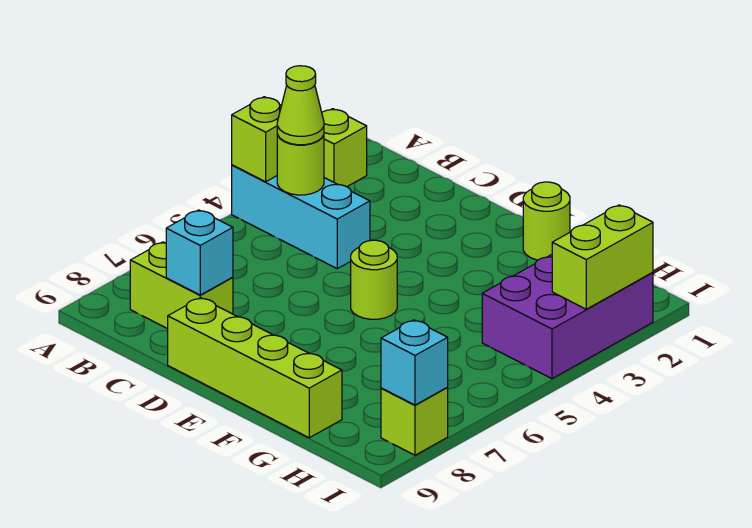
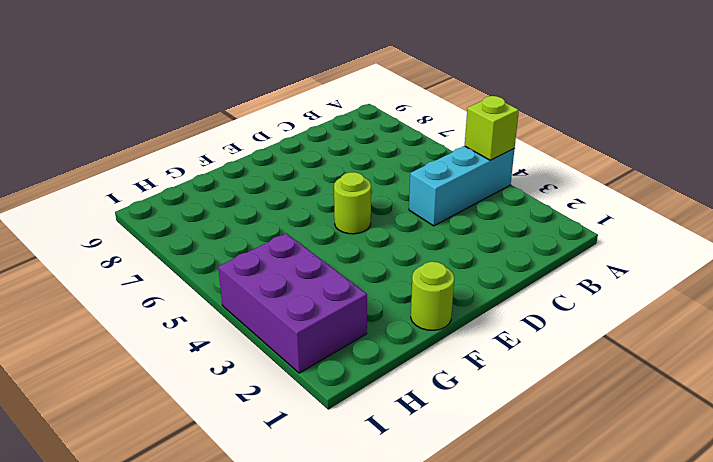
none -> lime 1x1 brick [322,109,367,187]
none -> lime 1x2 brick [130,242,233,329]
none -> lime 1x4 brick [168,298,342,438]

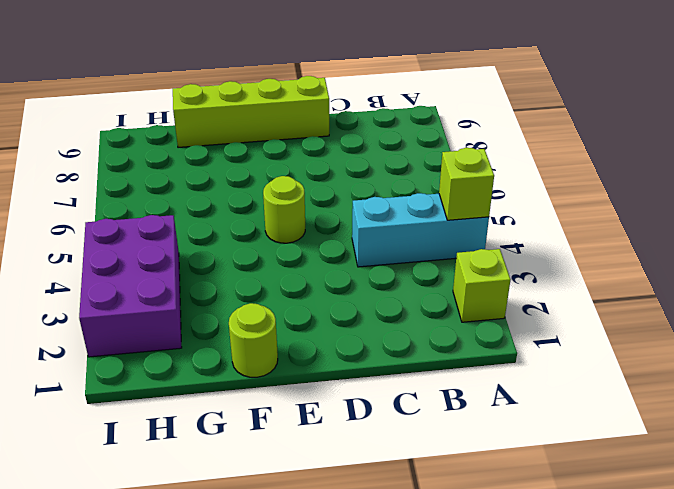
none -> lime 1x2 brick [130,242,233,329]
none -> lime 1x1 brick [381,388,448,455]
none -> lime 1x1 round brick [277,135,324,195]

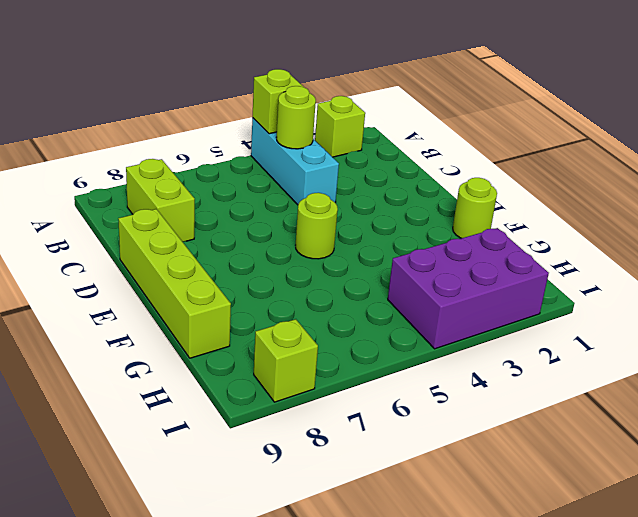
none -> cyan 1x1 brick [166,210,233,295]
none -> lime 1x2 brick [552,205,653,309]
none -> cyan 1x1 brick [381,320,448,405]

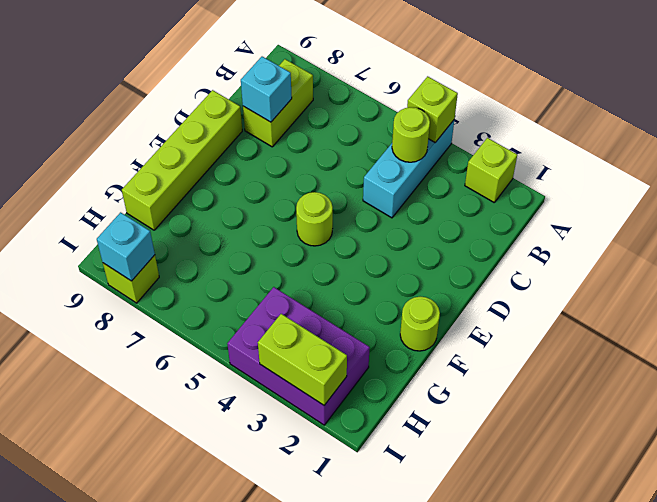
none -> lime 1x1 cone [277,66,324,145]

